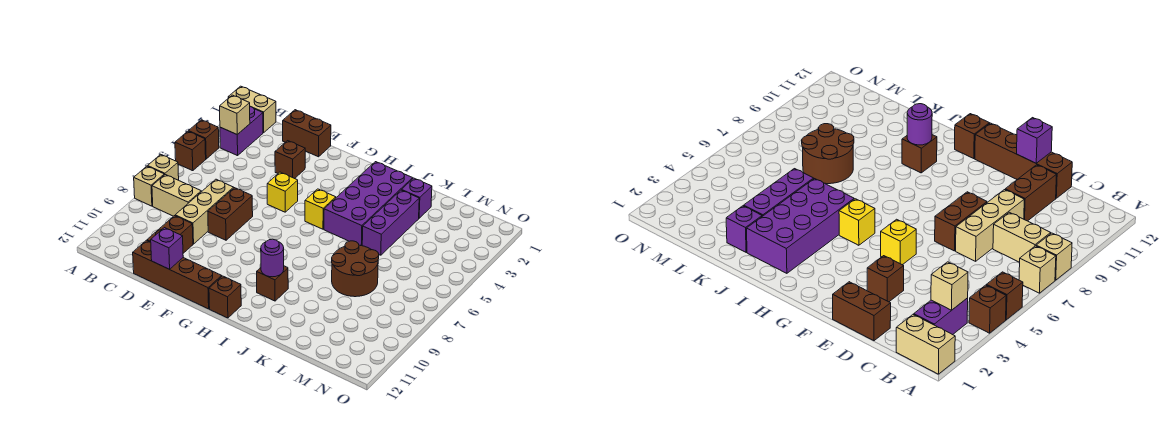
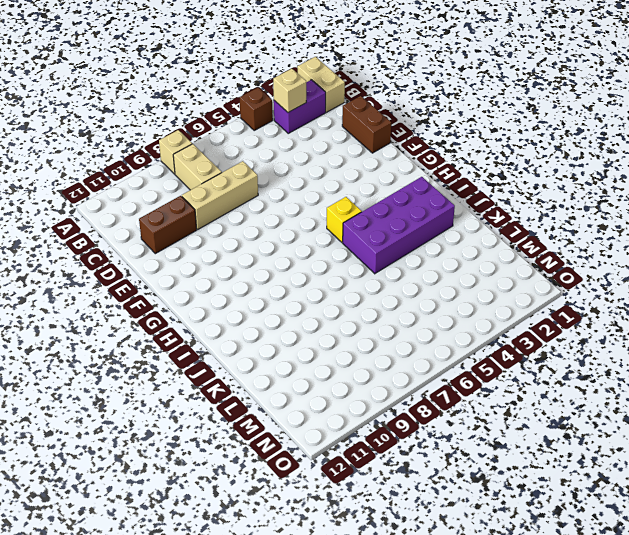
none -> brown 1x1 brick [175,131,206,171]
none -> tan 1x1 brick [148,154,179,180]
none -> brown 1x4 brick [133,240,222,309]

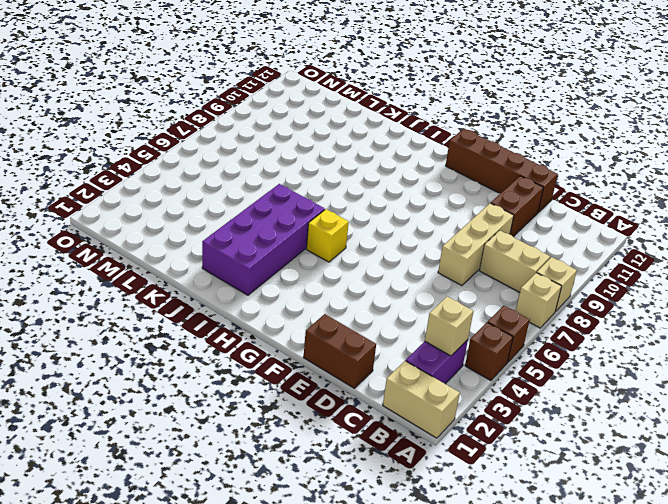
none -> brown 1x1 brick [275,141,305,179]
none -> brown 1x2 brick [208,188,253,240]
none -> yellow 1x1 brick [267,172,298,212]

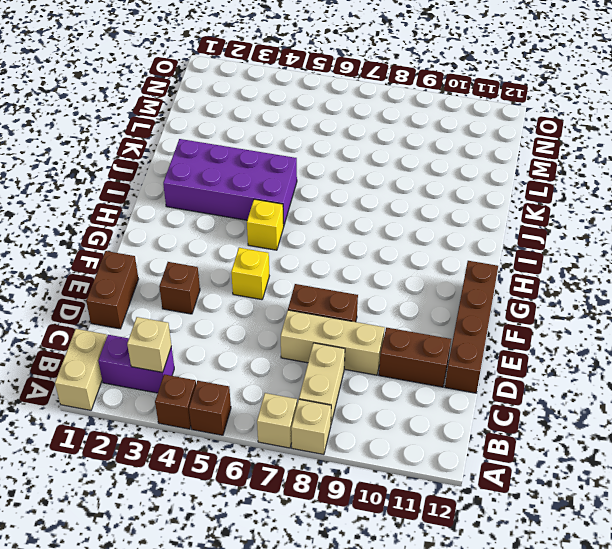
none -> brown 1x1 brick [209,276,241,318]
none -> brown 1x1 brick [257,266,288,301]
none -> purple 1x1 brick [402,178,432,218]

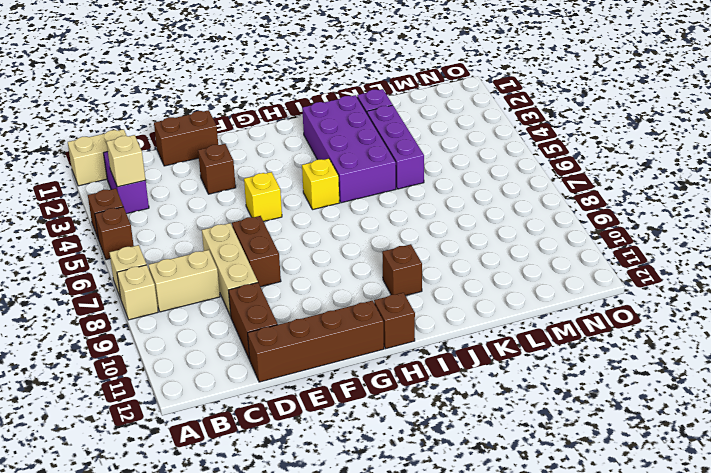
none -> brown 2x2 round brick [332,241,379,297]
none -> purple 1x1 brick [151,228,183,269]
none -> purple 1x1 round brick [261,239,284,277]

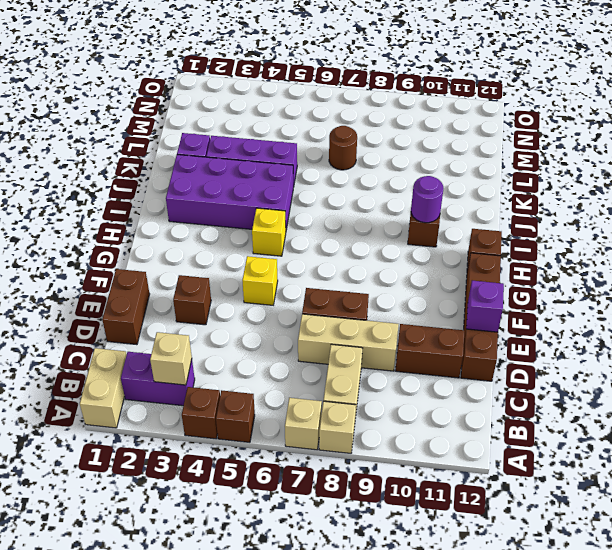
brown 1x1 round brick [329,126,357,170] -> brown 2x2 round brick [332,241,379,297]

